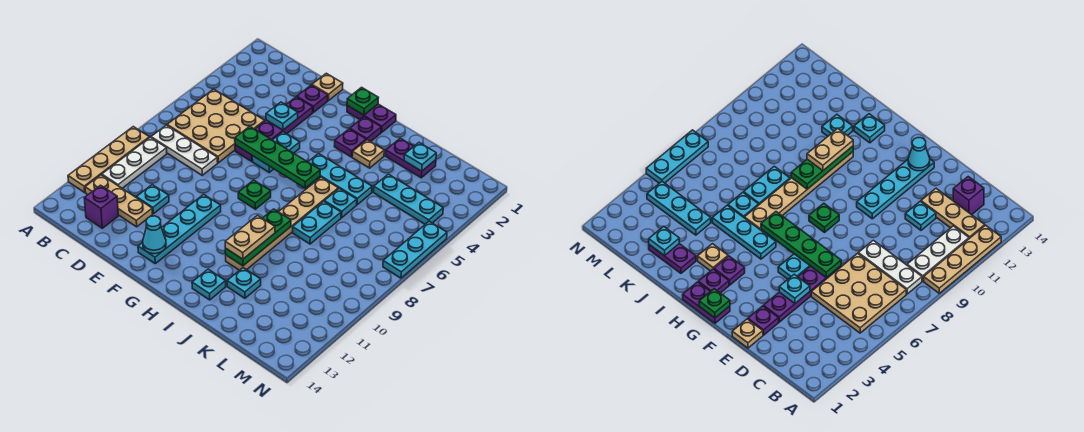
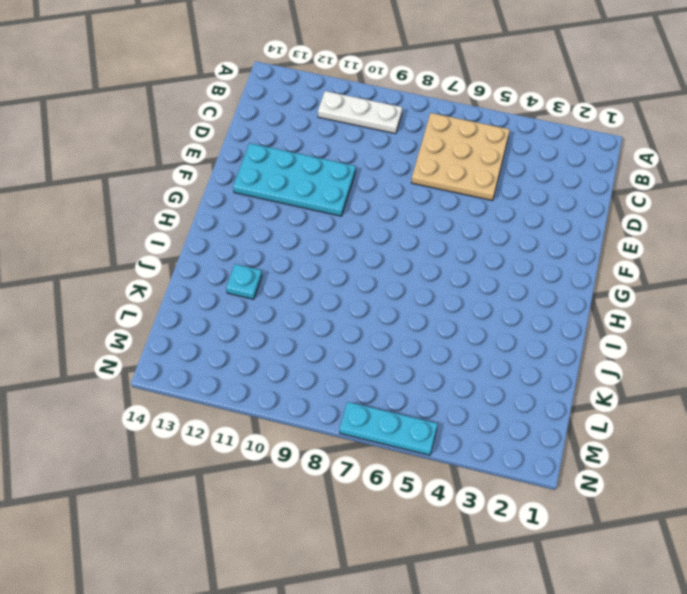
cyan 2x4 plate [233,143,356,216] -> cyan 1x4 plate [138,194,221,264]
none -> tan 1x4 plate [68,127,149,192]
none -> white 1x3 plate [151,125,218,175]
none -> tan 1x3 plate [85,175,153,227]
none -> purple 1x1 brick [84,185,118,228]

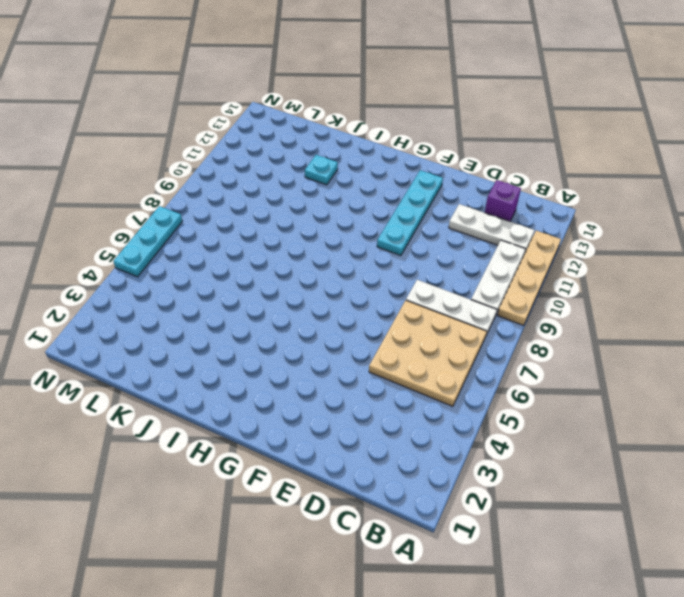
white 1x3 plate [449,204,534,252] -> tan 1x3 plate [85,175,153,227]
none -> cyan 1x1 plate [136,185,169,214]
none -> tan 1x1 plate [312,73,343,101]
none -> purple 1x1 plate [297,85,328,112]
none -> purple 1x4 plate [235,97,313,161]

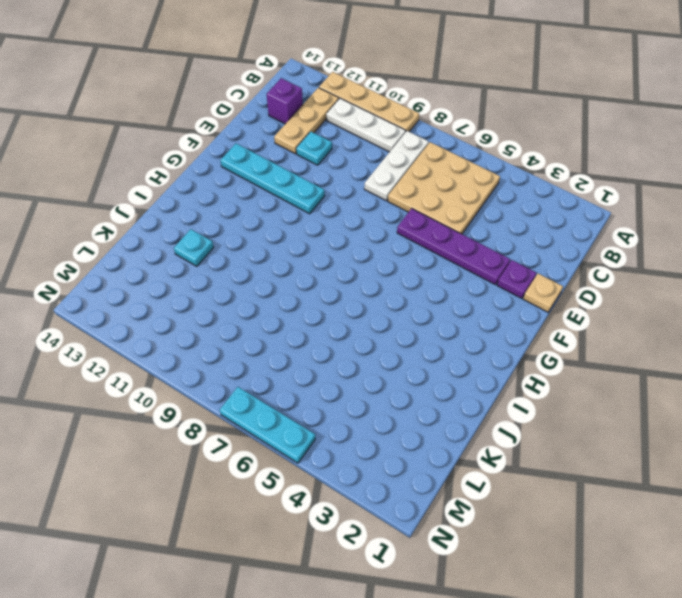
none -> cyan 1x2 plate [252,132,300,172]
none -> purple 1x2 plate [347,104,396,132]
none -> green 1x1 plate [238,180,271,209]
none -> purple 1x1 plate [350,117,381,142]

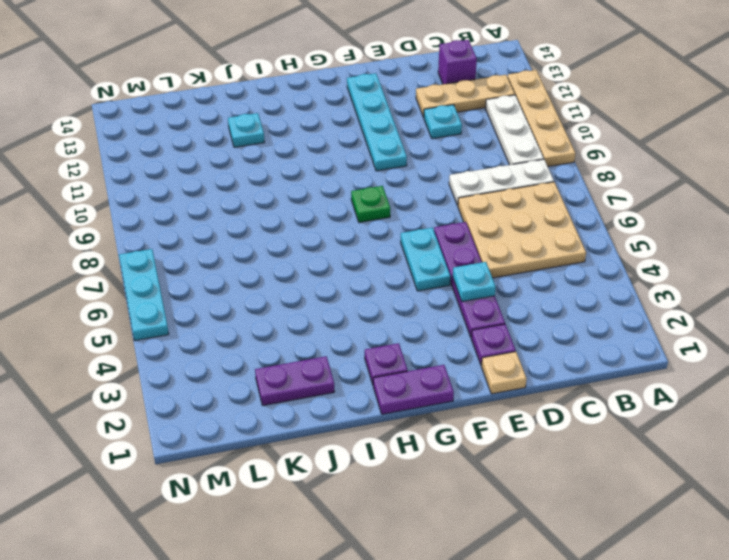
none -> purple 1x1 plate [334,129,366,157]
none -> cyan 1x3 plate [308,154,372,205]
none -> tan 1x1 plate [352,140,384,168]
none -> tan 1x6 plate [226,177,338,270]

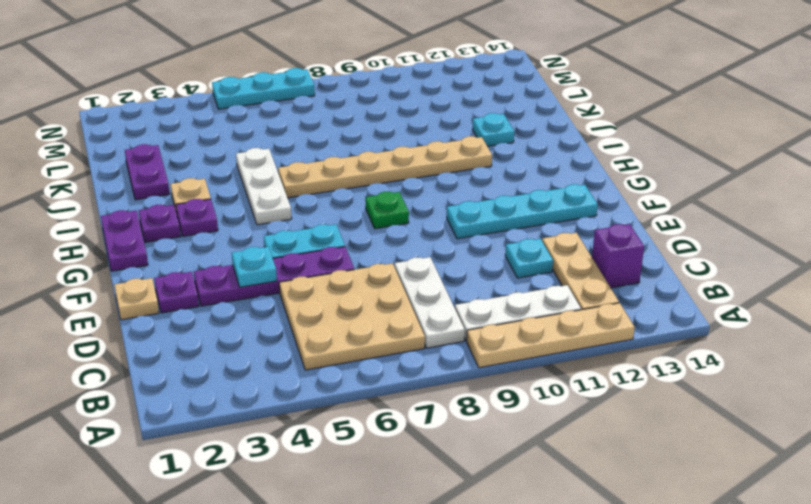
white 1x3 plate [236,148,292,225] -> cyan 1x3 plate [308,154,372,205]
none -> cyan 1x1 plate [192,269,226,300]
none -> cyan 1x1 plate [324,188,357,218]
none -> cyan 1x2 plate [293,201,341,244]
none -> cyan 1x3 plate [374,174,443,224]

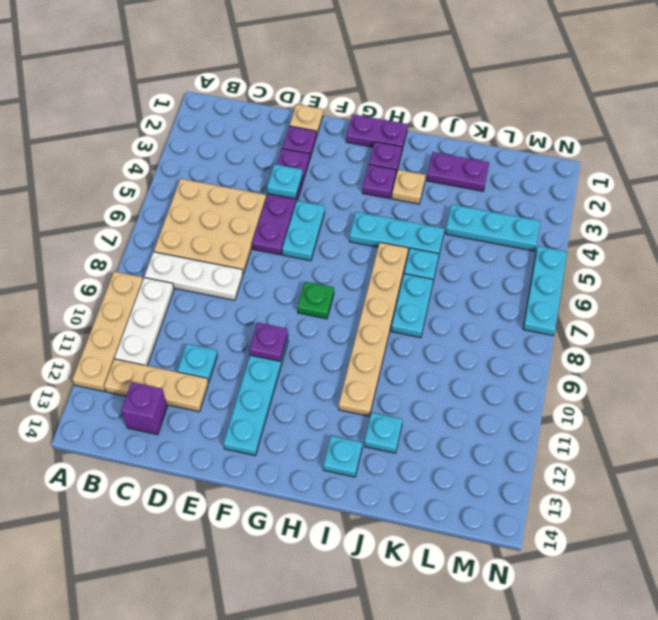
purple 1x1 plate [249,323,288,361] -> none
none -> green 1x4 plate [235,126,320,188]
none -> cyan 1x1 cone [143,216,166,254]
none -> green 1x1 plate [347,87,378,115]
none -> green 1x3 plate [225,209,291,266]

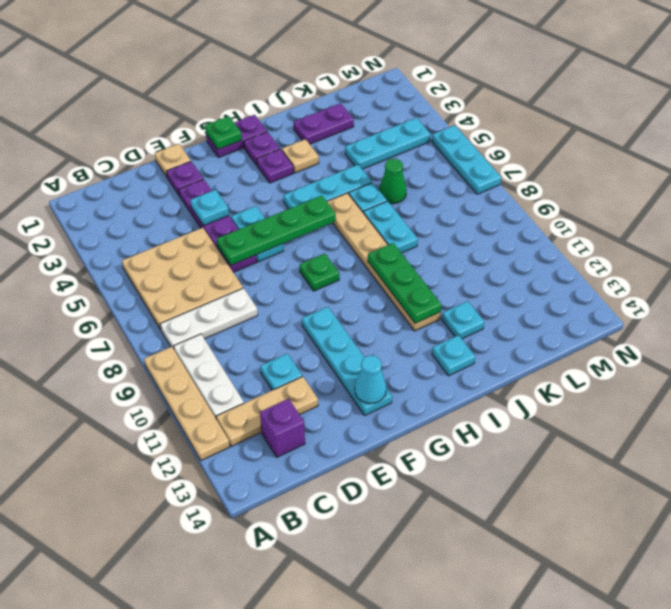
green 1x1 cone [379,159,407,204] -> none
none -> cyan 1x1 plate [404,143,436,171]
none -> tan 1x2 plate [225,215,275,259]

